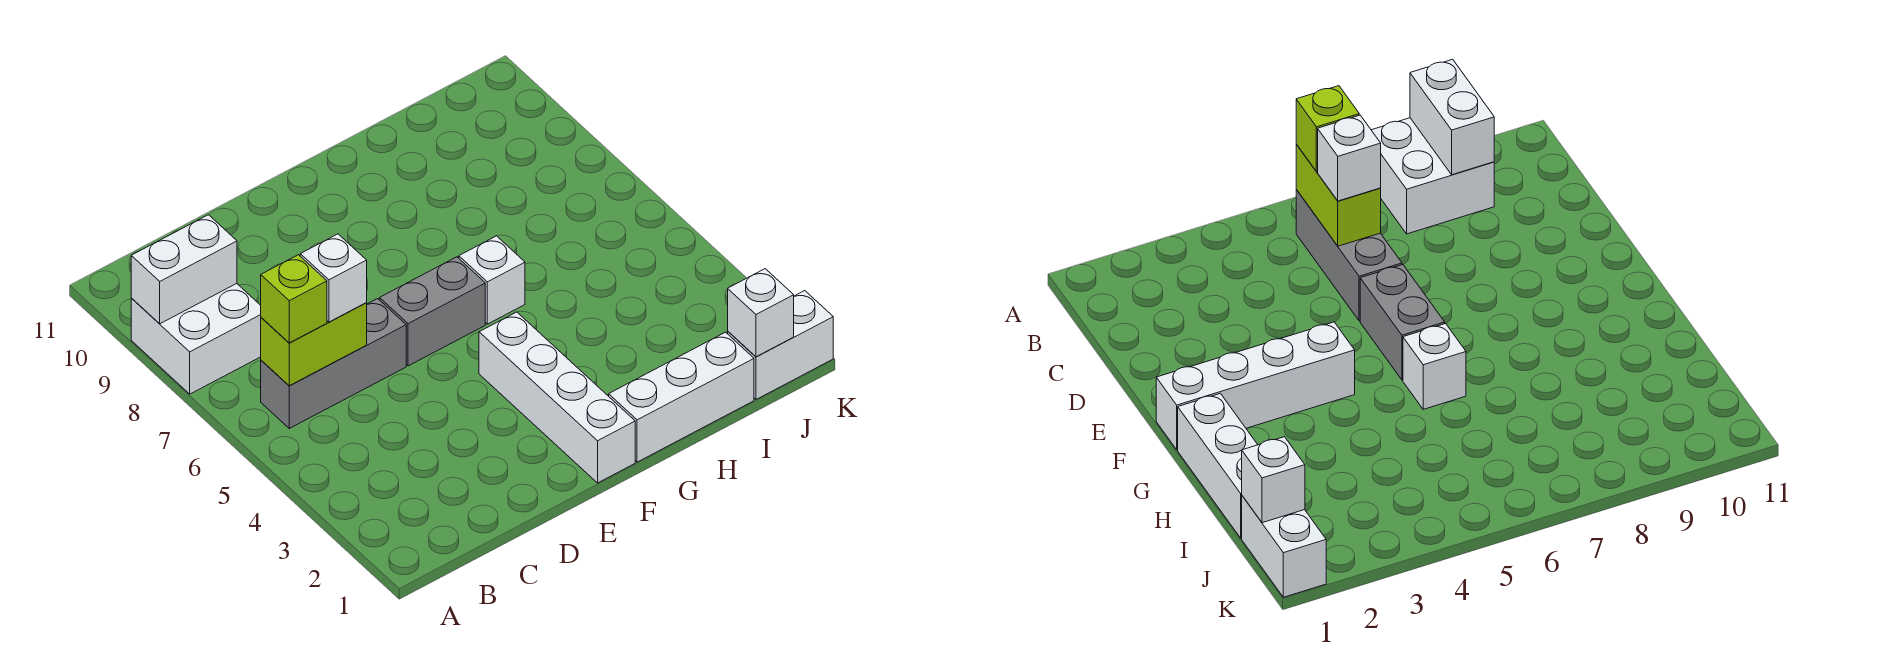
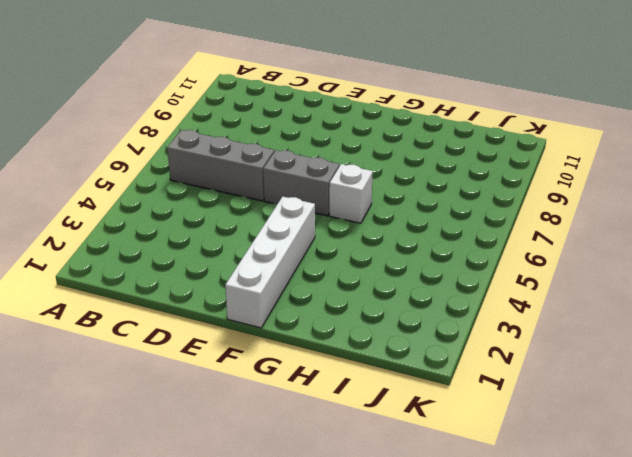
none -> white 2x2 brick [131,284,261,394]
none -> white 1x3 brick [609,332,754,462]
none -> white 1x2 brick [728,291,833,399]

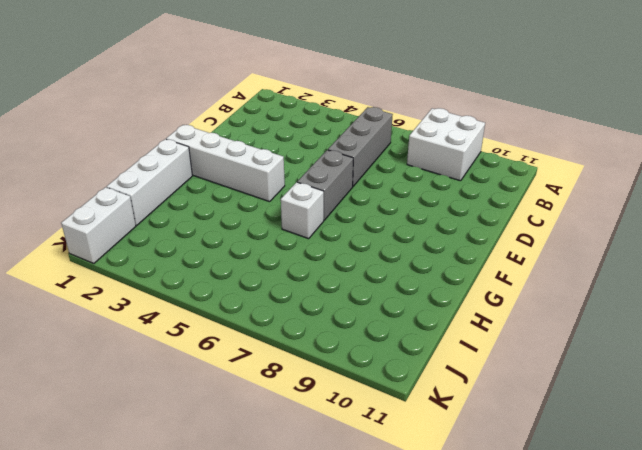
none -> white 1x2 brick [131,215,237,324]
none -> lime 1x2 brick [261,303,367,386]
none -> white 1x1 brick [728,269,794,357]

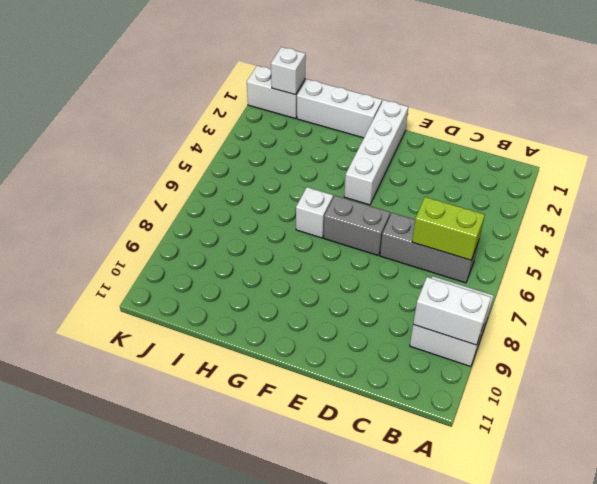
none -> lime 1x1 brick [261,255,327,343]
none -> white 1x1 brick [300,234,367,322]

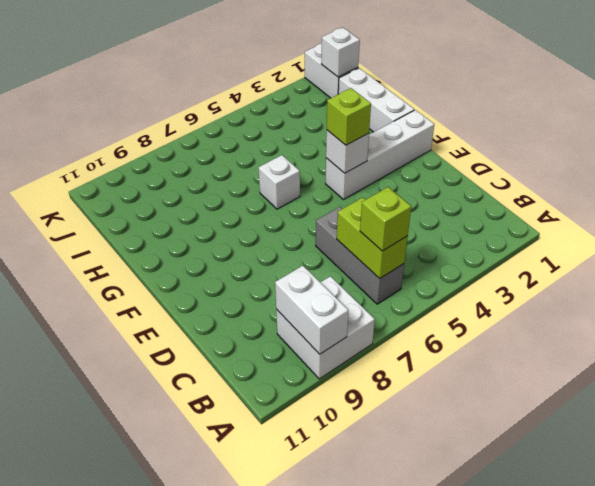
white 1x1 brick [326,130,369,173] -> white 1x1 brick moved to [300,234,367,322]
lime 1x1 brick [327,88,371,145] -> none
none -> grey 1x2 brick [380,257,485,366]

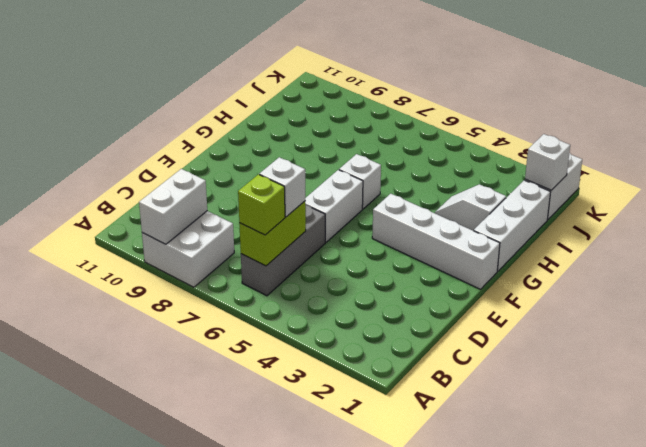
white 1x2 brick [305,170,363,242] -> grey 1x2 brick [380,257,485,366]
white 1x2 slope [435,184,506,231] -> none

